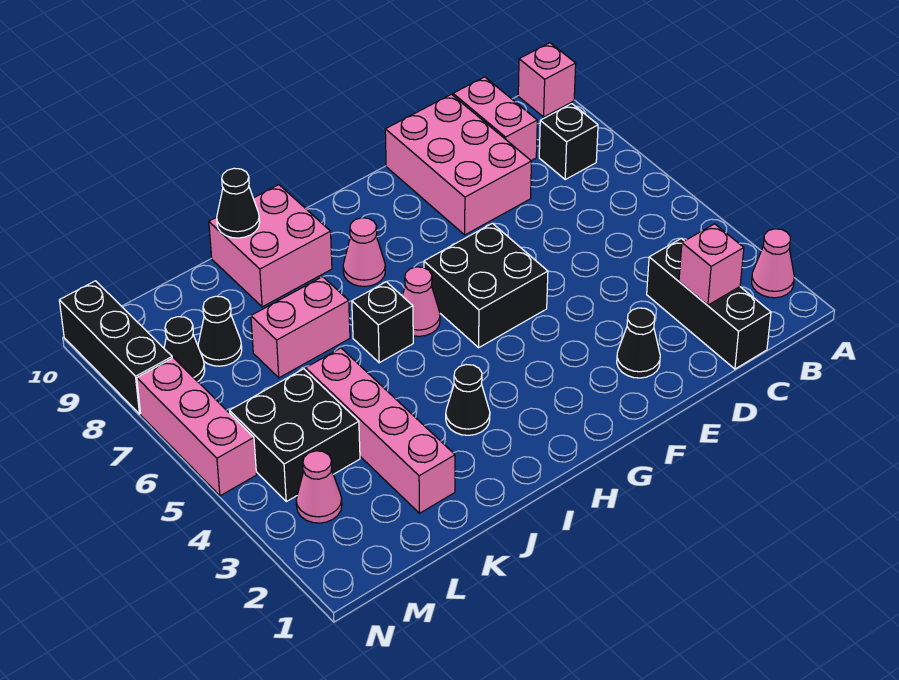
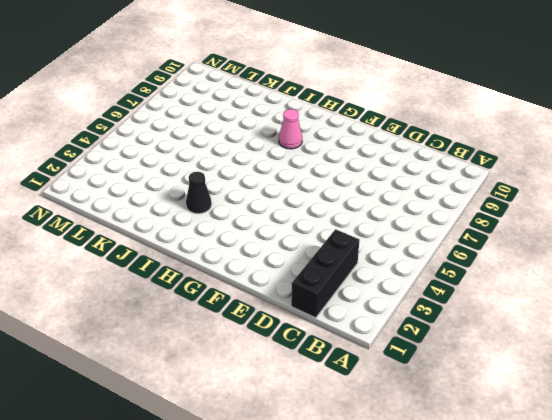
none -> pink 1x1 cone [752,229,794,298]
none -> pink 1x1 brick [518,43,576,117]
none -> black 1x1 brick [539,104,598,179]

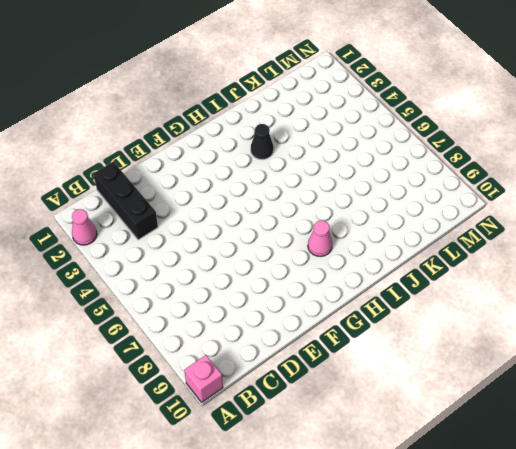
none -> black 1x1 brick [539,104,598,179]
none -> pink 1x2 brick [453,77,537,161]
none -> pink 2x3 brick [385,94,531,235]

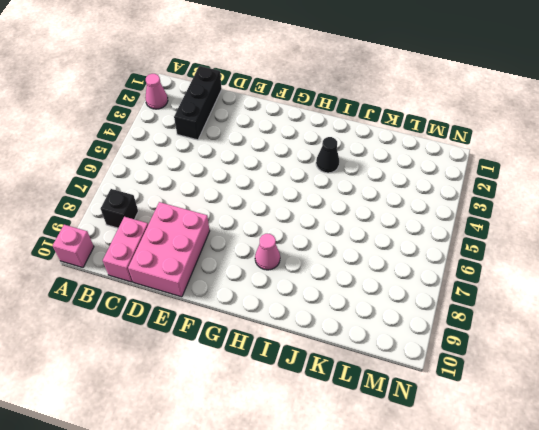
none -> black 1x1 cone [617,308,660,378]
none -> black 2x2 brick [424,223,548,348]
none -> pink 1x1 cone [402,267,440,336]

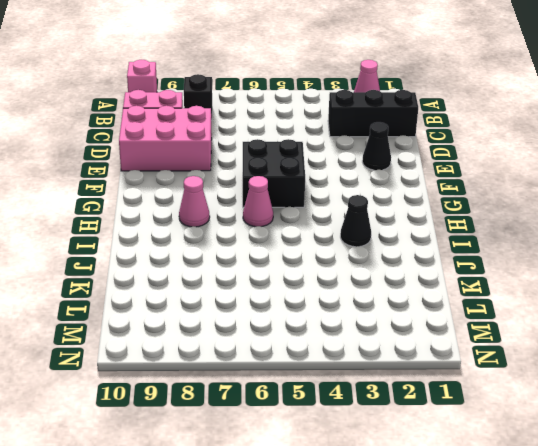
none -> black 1x1 brick [352,282,413,363]
none -> pink 2x2 brick [209,185,332,307]
none -> pink 1x2 brick [251,277,350,378]

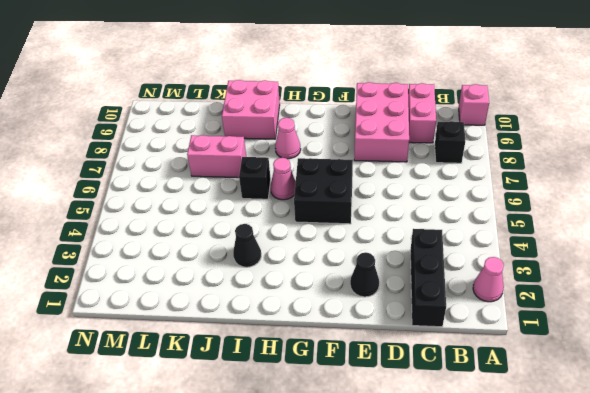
none -> pink 1x4 brick [306,348,455,513]
none -> black 2x2 brick [230,369,360,502]
none -> black 1x1 cone [198,296,242,366]

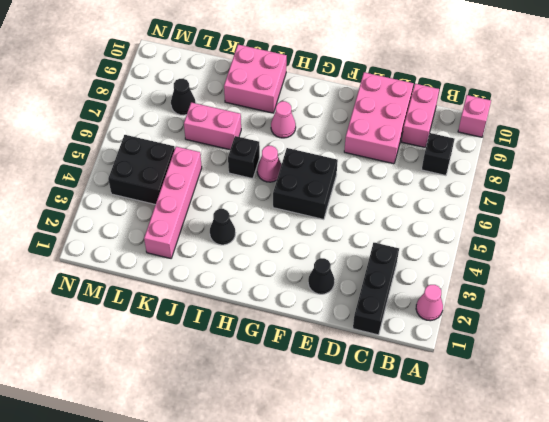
none -> pink 1x1 cone [296,451,342,523]
none -> black 1x1 cone [164,317,205,382]
none -> pink 1x3 brick [137,358,257,496]

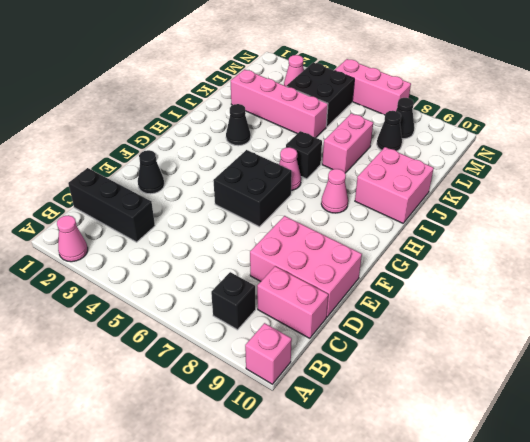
none -> black 1x3 brick [59,281,172,414]
none -> pink 1x1 brick [679,224,744,305]
none -> black 1x1 cone [217,168,260,238]

